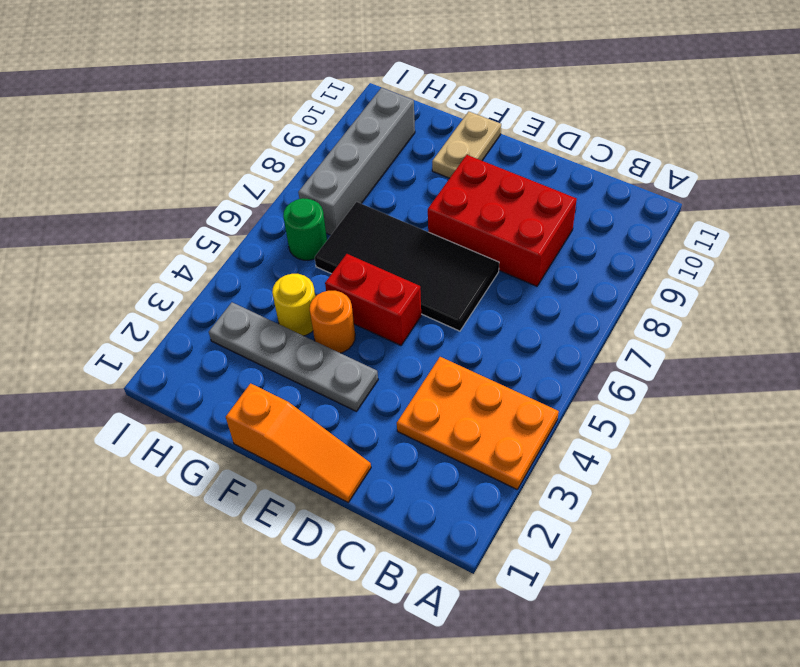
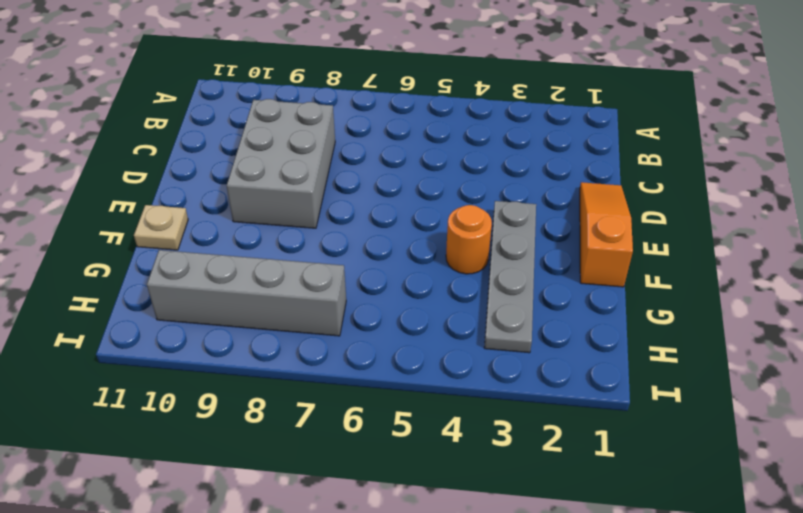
grey 2x3 brick [227,99,335,228] -> red 2x3 brick [428,155,577,286]
tan 1x1 plate [134,205,188,250] -> tan 1x2 plate [432,112,501,178]
none -> orange 2x3 plate [397,357,559,489]
none -> black 2x4 tile [315,202,499,331]

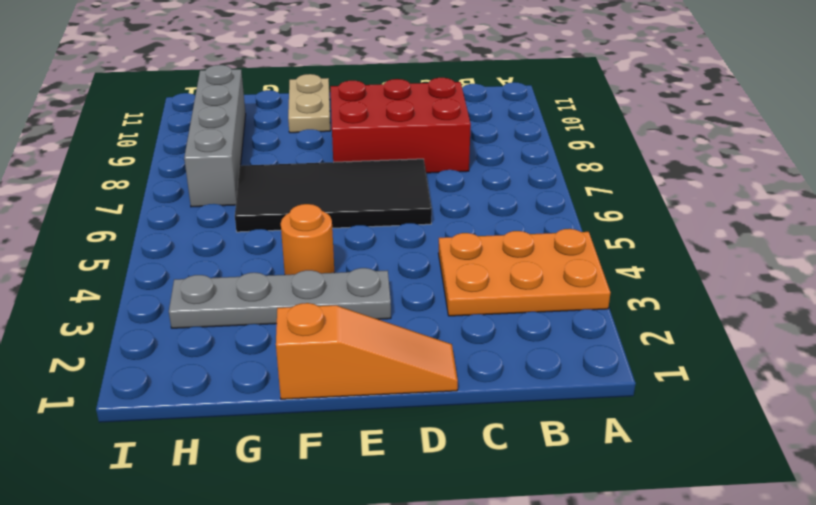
none -> red 1x2 brick [325,254,421,345]
none -> yellow 1x1 round brick [272,274,315,336]

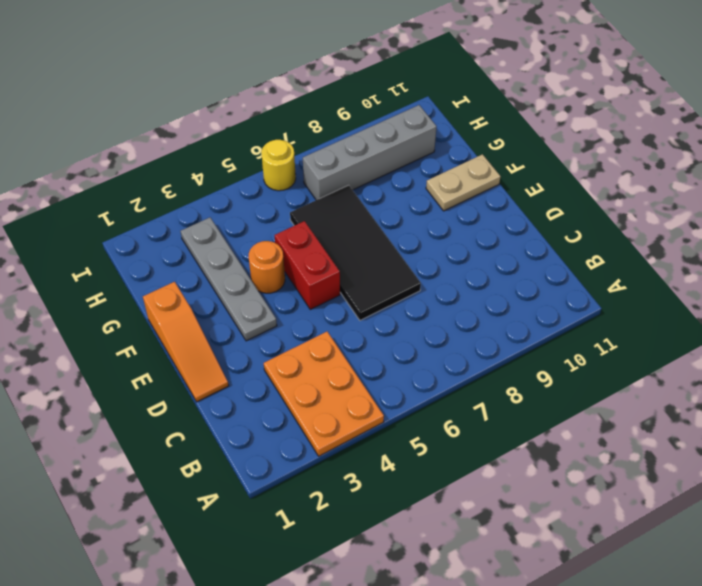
yellow 1x1 round brick [261,140,296,191] -> yellow 1x1 round brick moved to [272,274,315,336]
none -> red 2x3 brick [428,155,577,286]
none -> green 1x1 round brick [283,198,327,260]

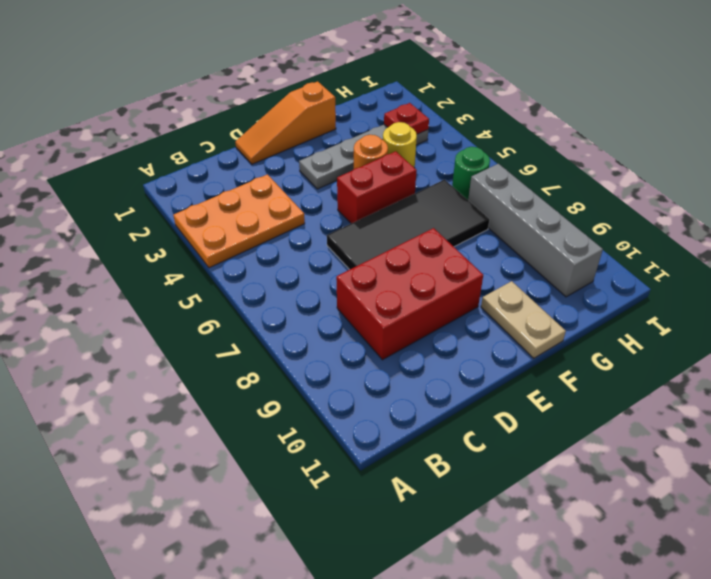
red 1x1 plate [384,103,429,134] -> none

